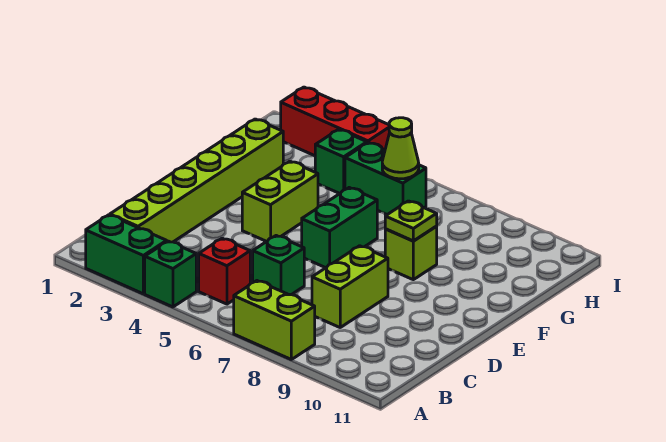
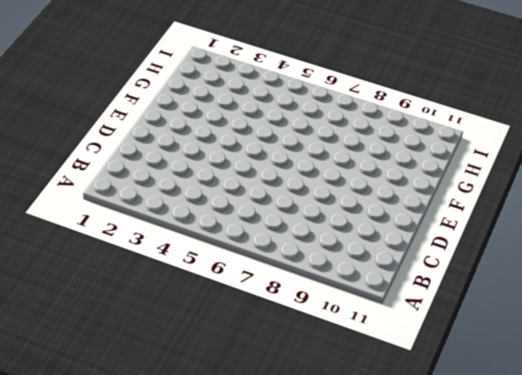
none -> green 1x2 brick [86,215,167,294]
none -> green 1x1 brick [145,241,196,307]
none -> lime 1x2 brick [234,281,315,359]

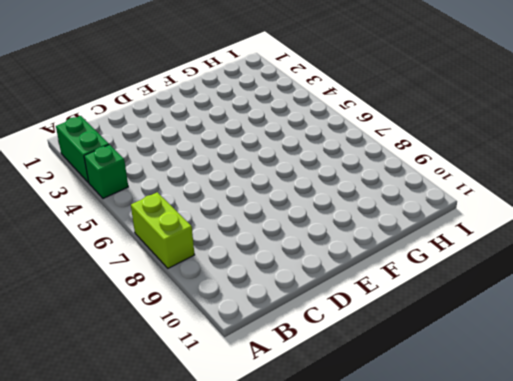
none -> lime 1x6 brick [110,119,283,242]
none -> red 1x1 brick [199,238,250,304]
none -> green 1x1 brick [253,236,304,295]

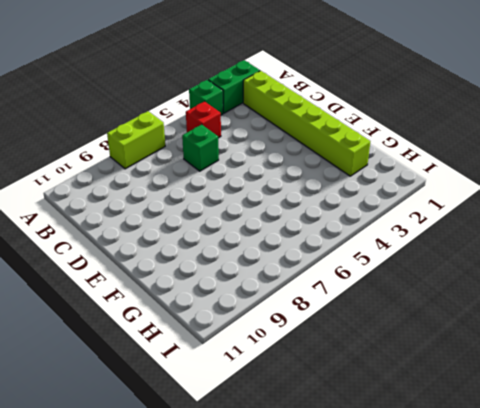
none -> lime 1x2 brick [312,246,388,327]
none -> lime 1x2 brick [242,161,318,241]
none -> green 1x2 brick [302,188,377,268]

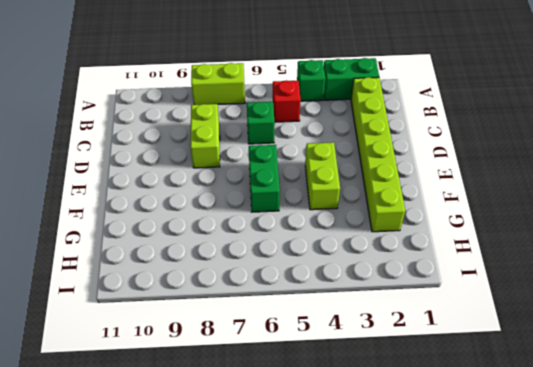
none -> lime 1x1 brick [385,227,437,280]
none -> green 1x1 brick [315,129,367,194]
none -> green 1x2 brick [345,143,426,215]

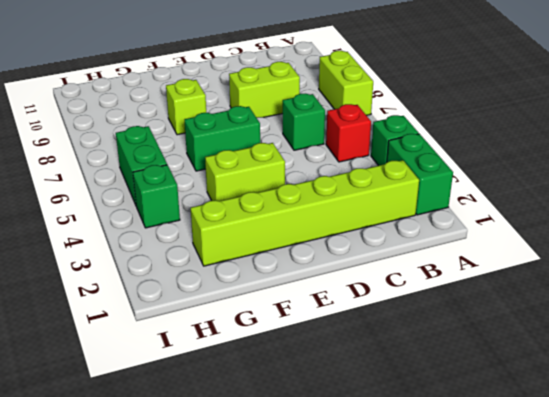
none -> red 1x3 brick [281,87,390,156]
none -> lime 1x1 plate [385,201,437,241]
none -> lime 1x1 cone [382,118,419,179]

